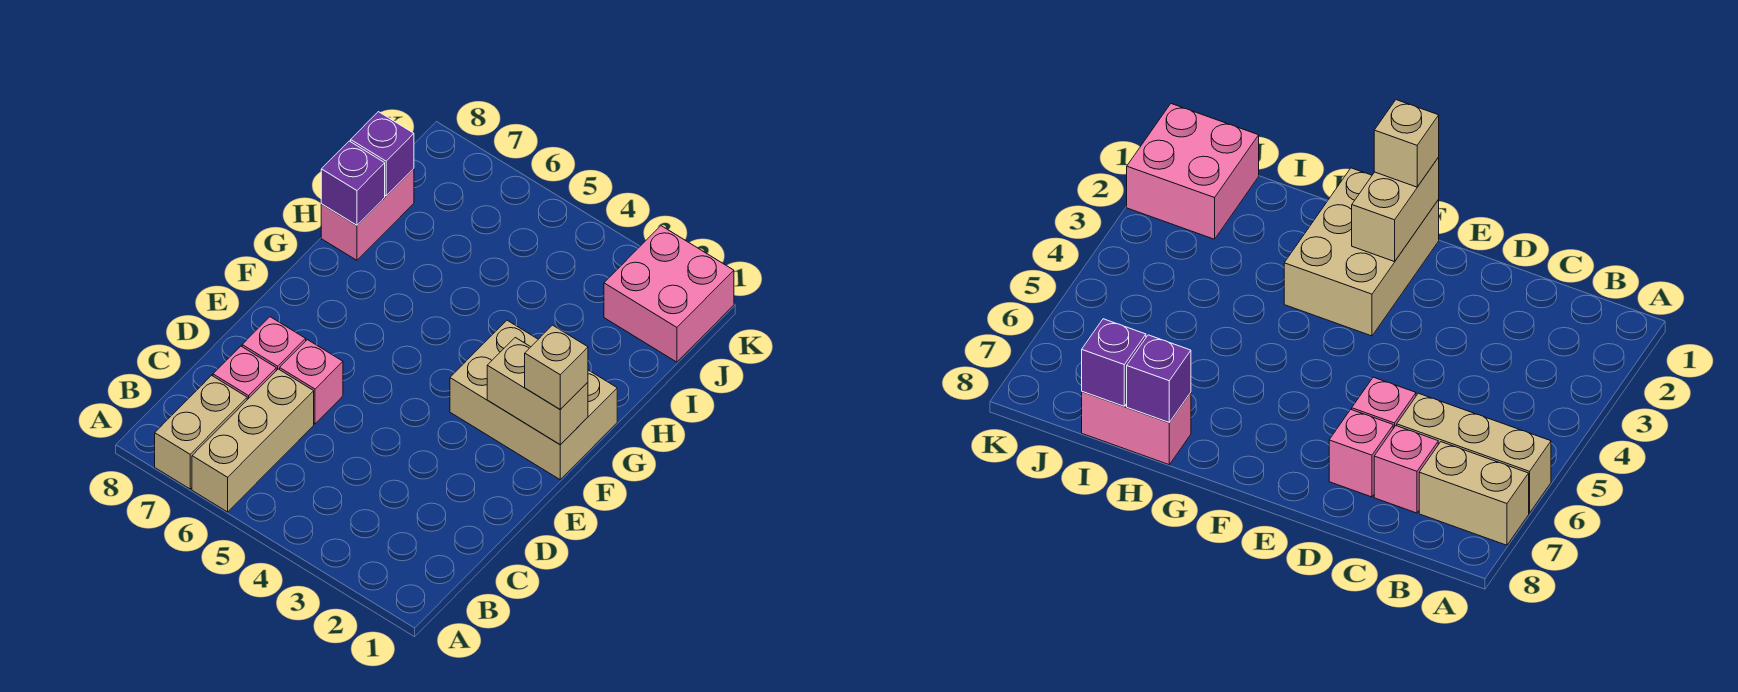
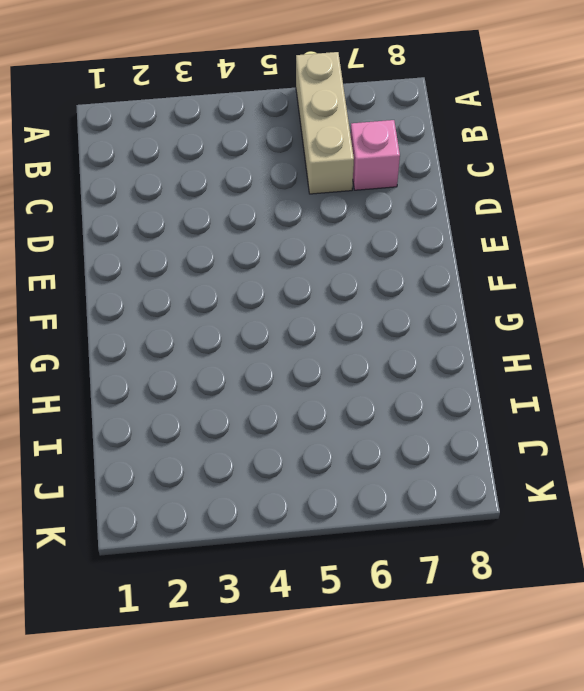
none -> tan 1x2 brick [155,375,247,489]
none -> pink 1x1 brick [280,340,343,424]
none -> pink 1x1 brick [242,317,306,371]

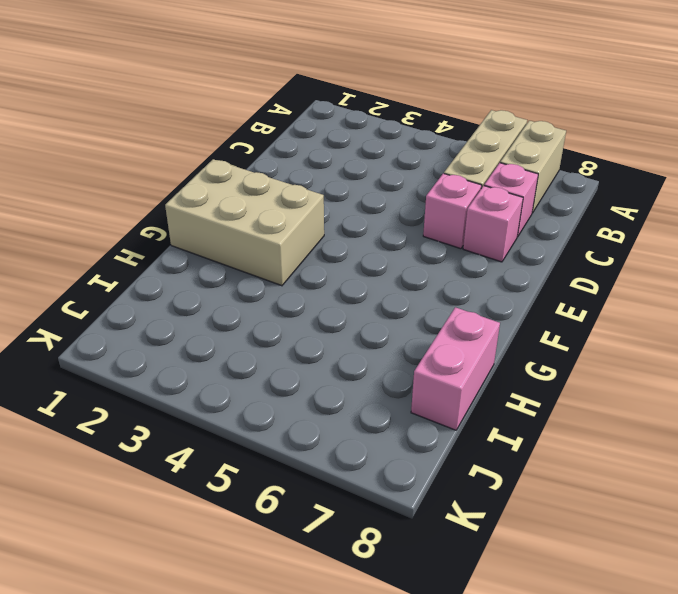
none -> pink 2x2 brick [604,226,734,362]
none -> tan 1x2 brick [487,338,588,445]
none -> purple 1x1 brick [321,141,385,225]

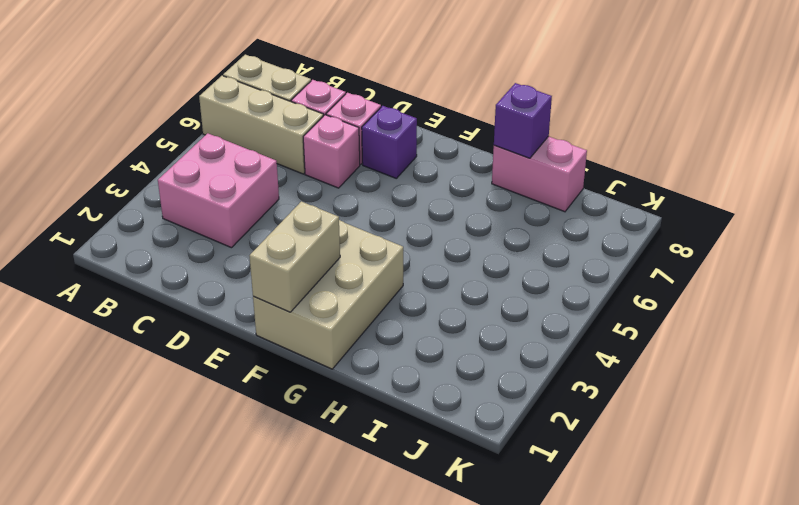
pink 2x2 brick [158,133,279,248] -> pink 2x2 brick moved to [604,226,734,362]
purple 1x1 brick [362,106,417,178] -> purple 1x1 brick moved to [351,112,414,196]
none -> tan 1x1 brick [525,325,588,409]

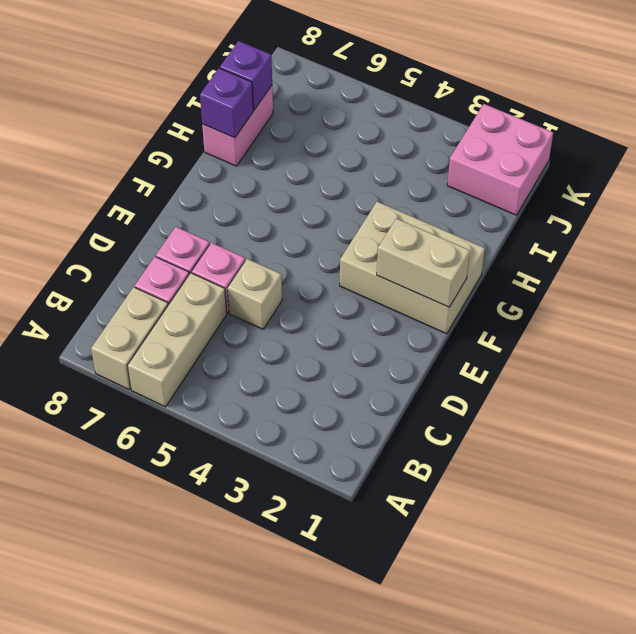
tan 1x1 brick [228,259,282,329] -> tan 1x1 brick moved to [525,325,588,409]

